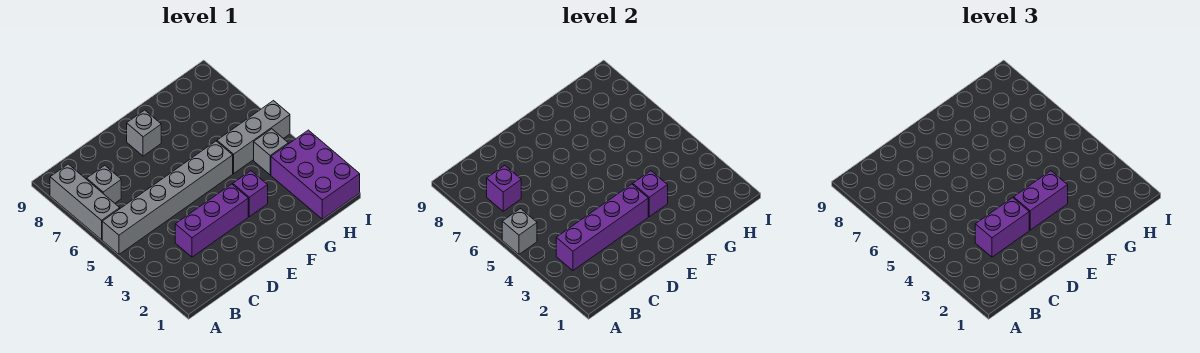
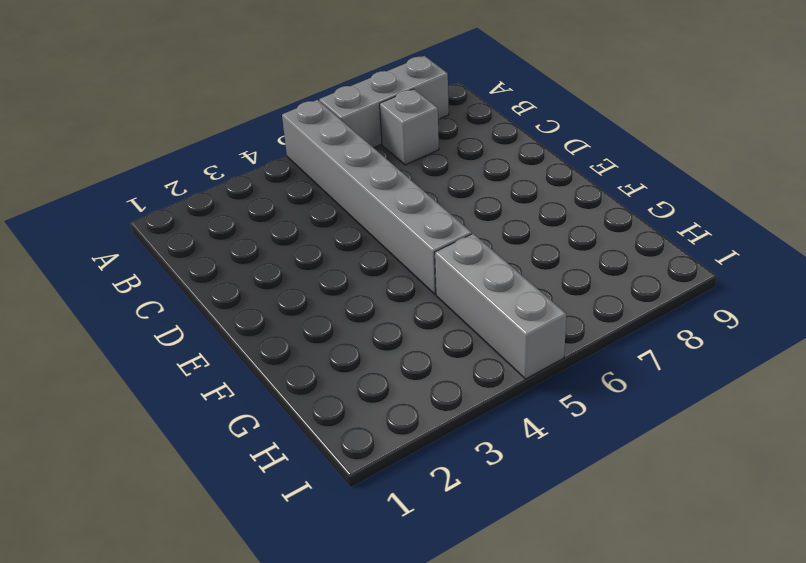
none -> purple 1x3 brick [175,184,248,257]
none -> grey 1x1 brick [127,110,161,156]
none -> purple 1x1 brick [233,171,268,217]

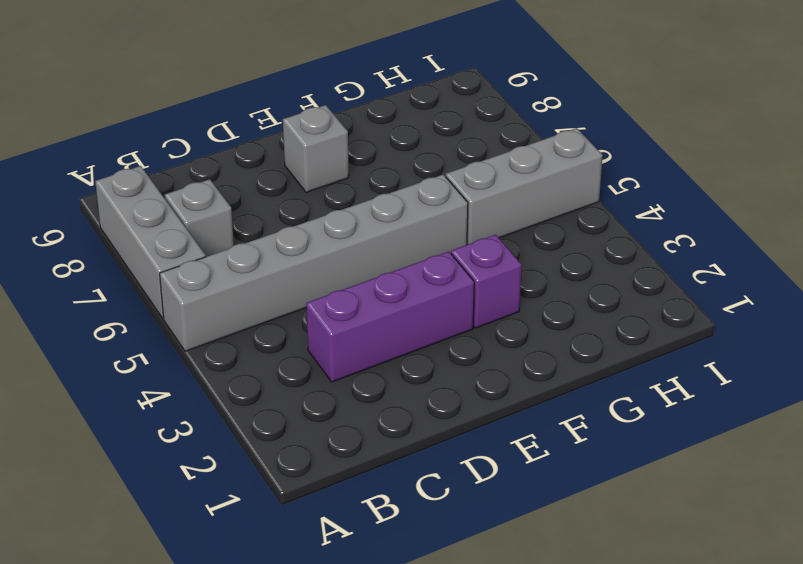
none -> purple 2x3 brick [271,130,360,219]
none -> grey 1x1 brick [254,129,288,175]
none -> grey 1x1 brick [502,209,537,254]

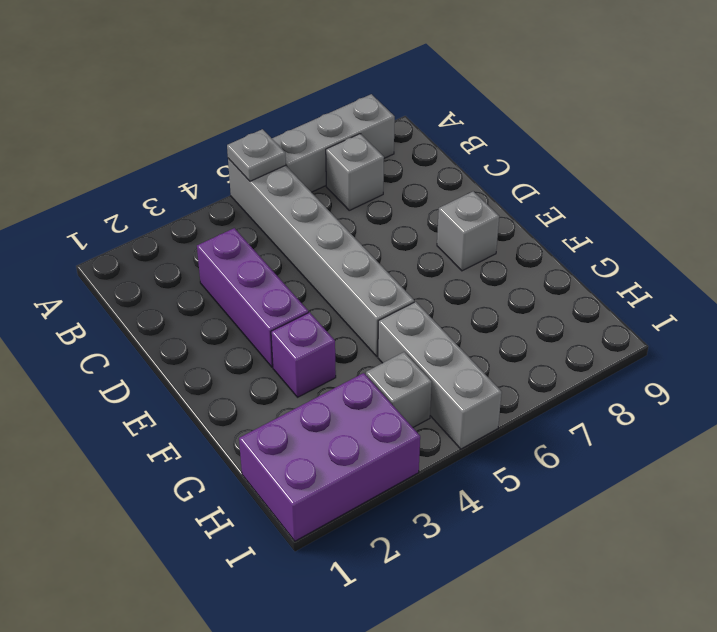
grey 1x1 plate [227,129,286,181] -> grey 1x1 brick [502,209,537,254]
none -> purple 1x4 brick [556,184,648,271]
none -> purple 1x1 brick [487,165,521,211]
none -> purple 1x1 brick [633,171,668,217]

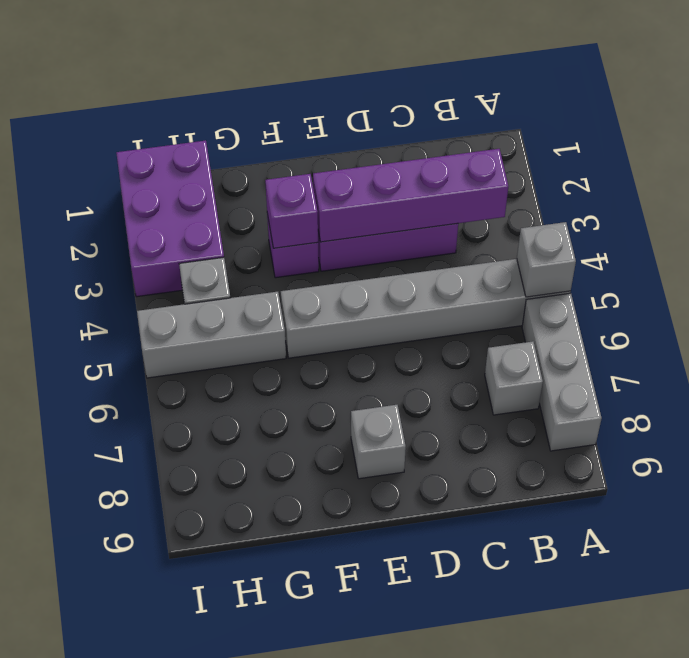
none -> purple 1x1 brick [487,165,521,211]
none -> purple 1x2 brick [975,198,1029,257]
none -> purple 1x2 brick [1014,171,1068,230]

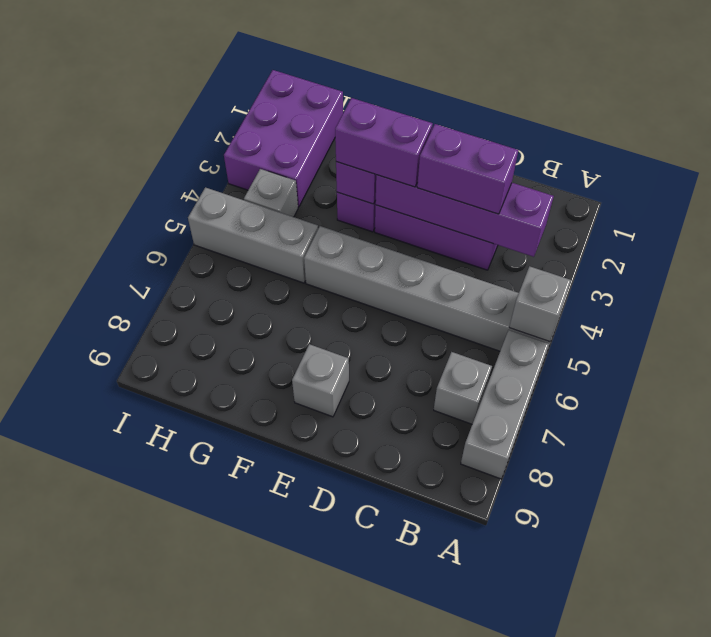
none -> purple 1x1 brick [487,165,521,211]

